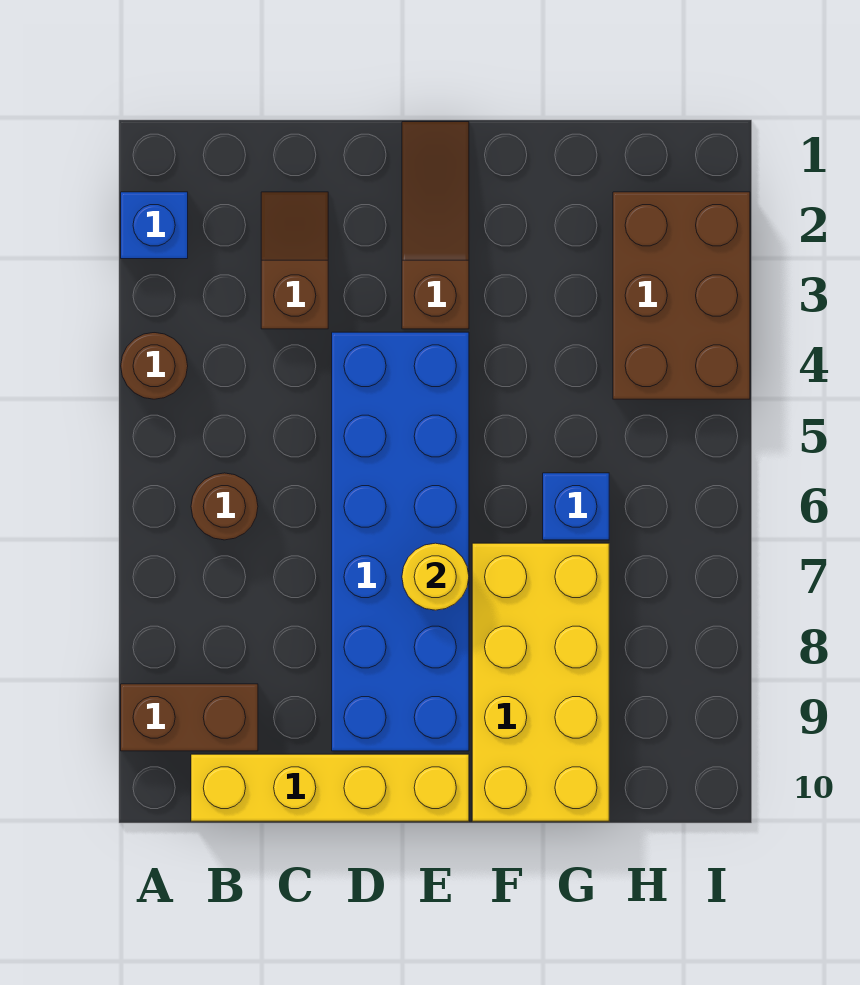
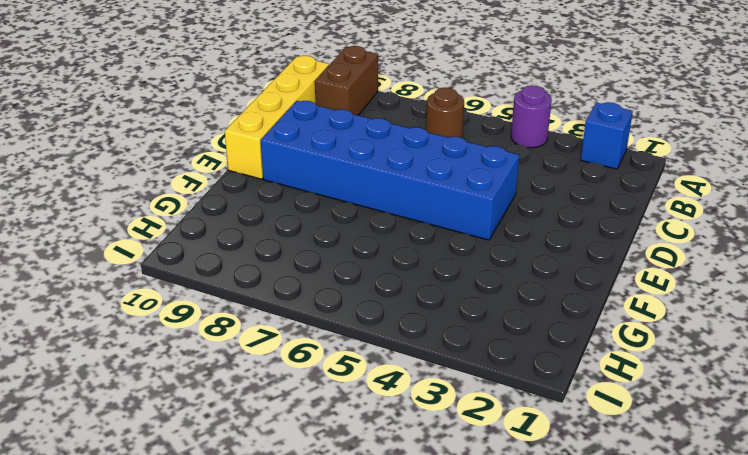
purple 1x1 round brick [511,85,552,148] -> brown 1x1 round brick [121,333,188,399]
none -> brown 1x2 slope [261,192,328,329]
none -> brown 1x3 slope [402,122,469,329]
none -> yellow 2x4 brick [472,543,609,821]

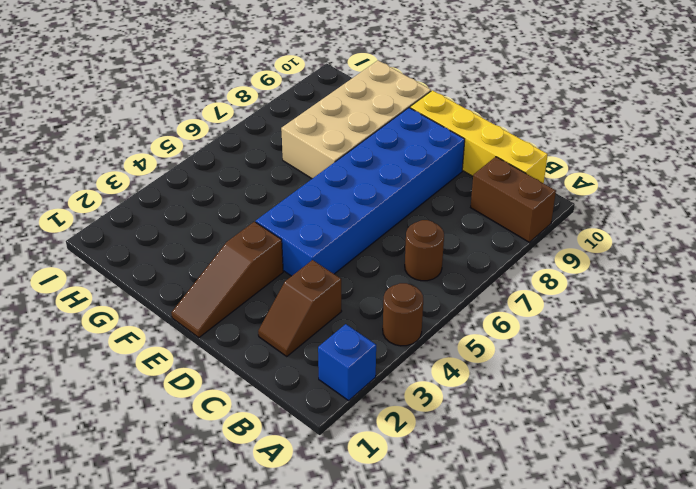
tan 2x4 brick [281,60,431,179] -> yellow 2x4 brick [472,543,609,821]
none -> blue 1x1 brick [543,473,609,540]
none -> brown 2x3 brick [613,192,750,399]
none -> yellow 1x1 round brick [402,543,469,610]

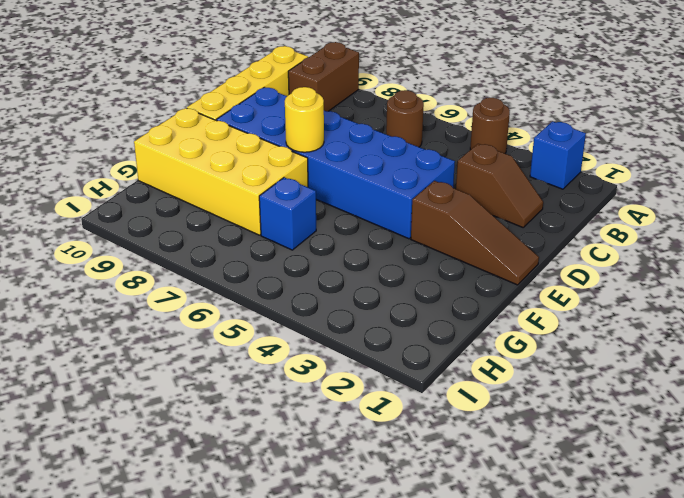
none -> brown 2x3 brick [613,192,750,399]

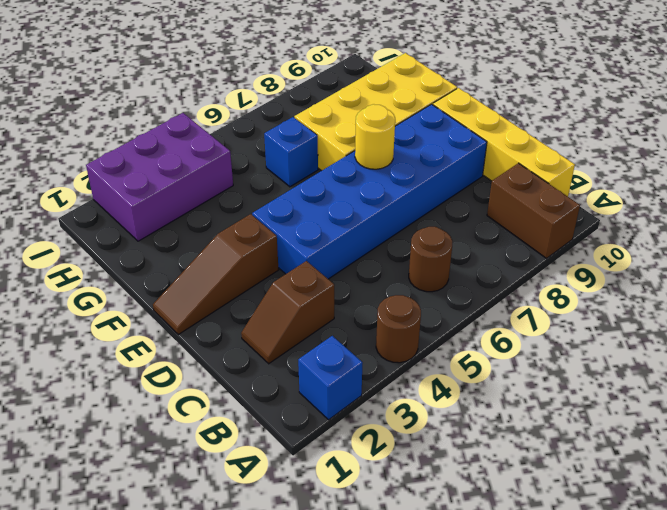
purple 2x3 brick [86,113,233,241] -> brown 2x3 brick [613,192,750,399]

